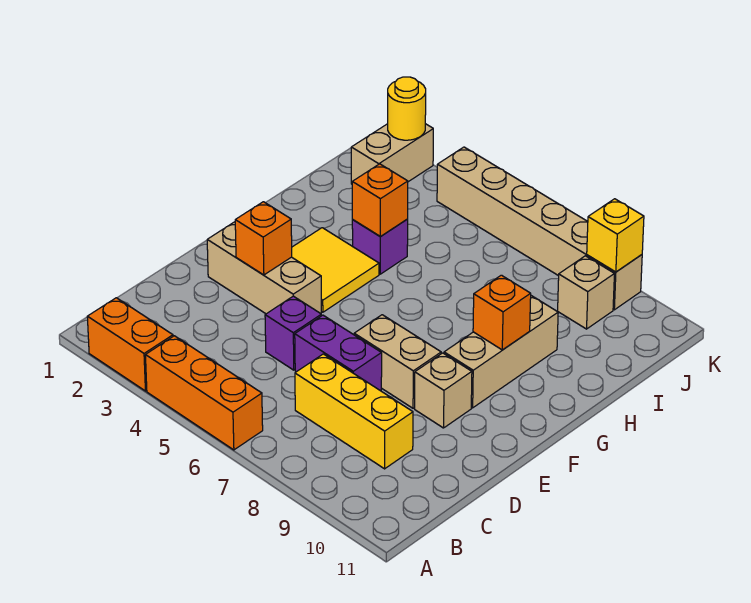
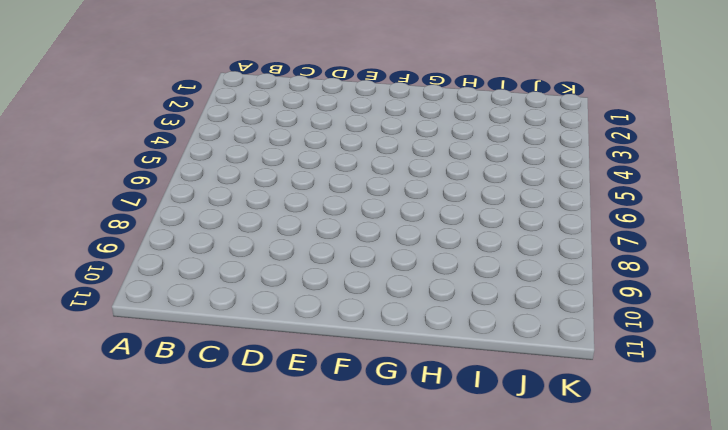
none -> orange 1x2 brick [87,298,173,391]
none -> orange 1x3 brick [146,336,263,450]
none -> yellow 1x3 brick [295,354,413,469]

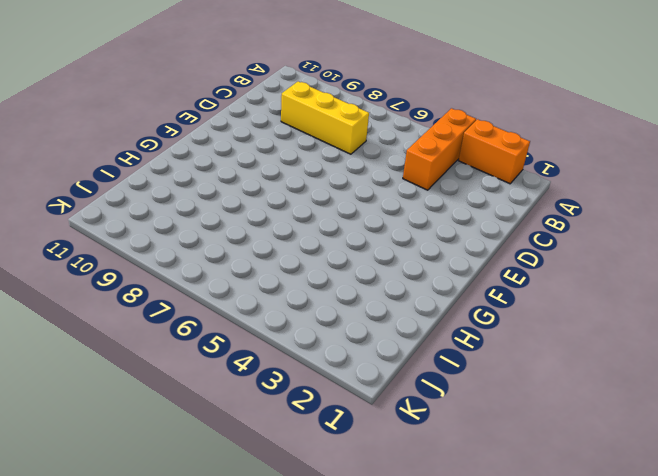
orange 1x3 brick [403,108,476,190] -> orange 1x3 brick turned to [146,336,263,450]
none -> purple 1x1 brick [265,296,322,370]
none -> purple 1x2 brick [295,315,382,391]
none -> tan 1x3 brick [207,222,321,314]

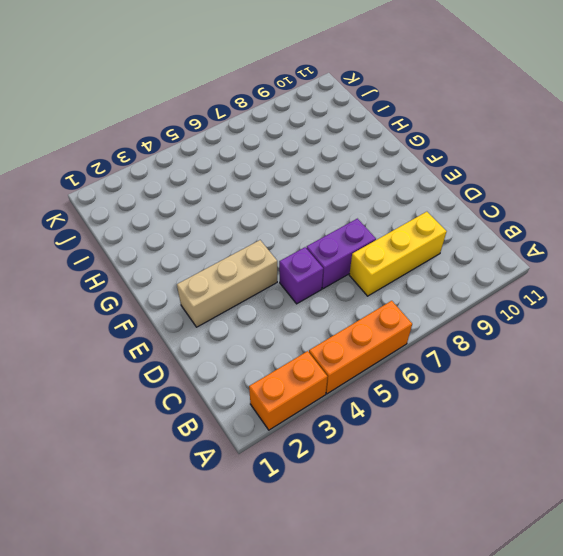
none -> tan 1x2 brick [354,315,441,408]
none -> tan 1x1 brick [415,353,472,428]
none -> yellow 2x2 tile [292,228,379,312]

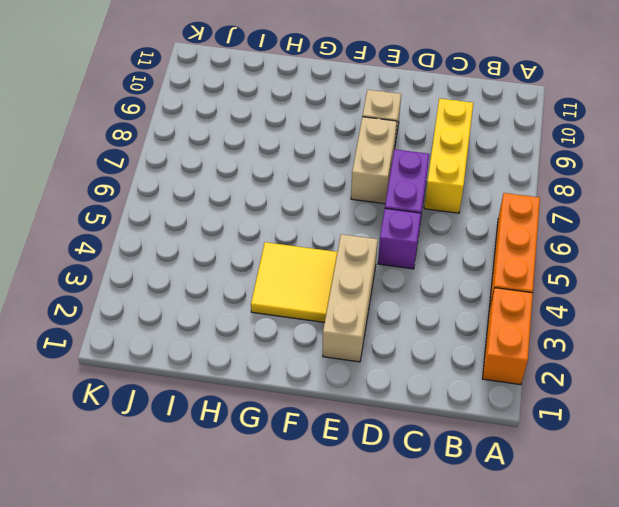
none -> tan 1x3 brick [444,296,558,408]
none -> purple 1x1 brick [352,219,408,274]
none -> tan 1x2 brick [351,124,433,184]

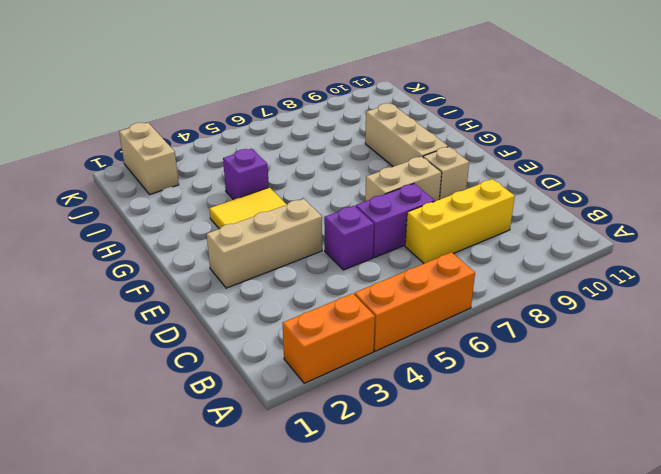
none -> tan 1x1 brick [558,256,614,329]
none -> tan 1x6 brick [437,147,642,310]
none -> orange 1x1 brick [235,202,292,275]

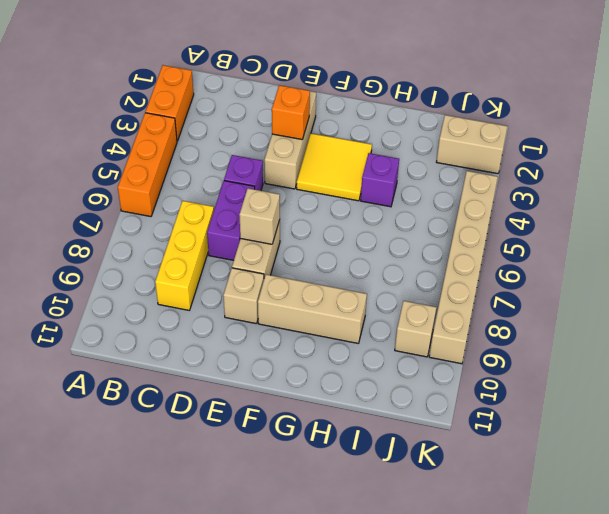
tan 1x1 brick [239,188,280,244] -> none
none -> orange 1x1 brick [473,275,531,350]
none -> orange 1x1 brick [352,164,408,236]
none -> yellow 1x1 round brick [388,77,426,140]

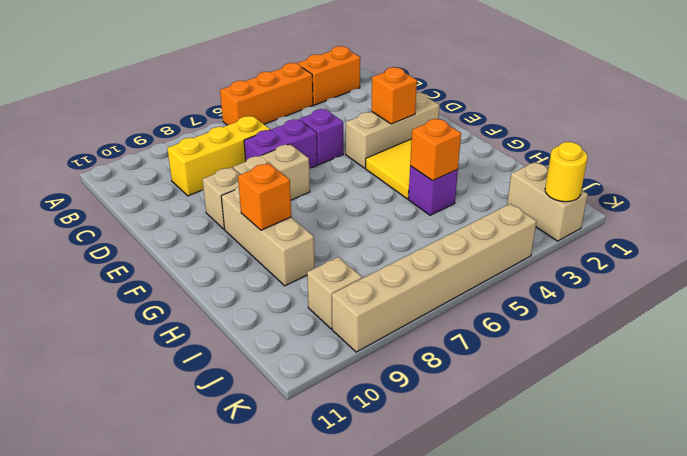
none -> yellow 1x1 brick [587,199,644,272]

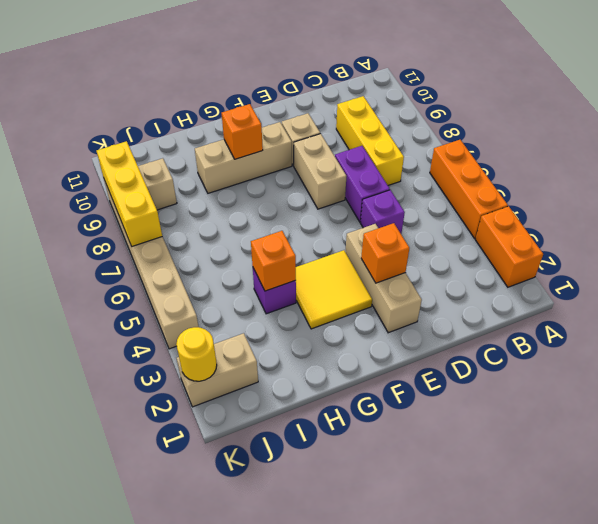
yellow 1x3 brick [97,141,162,247] -> yellow 1x1 brick [587,199,644,272]

